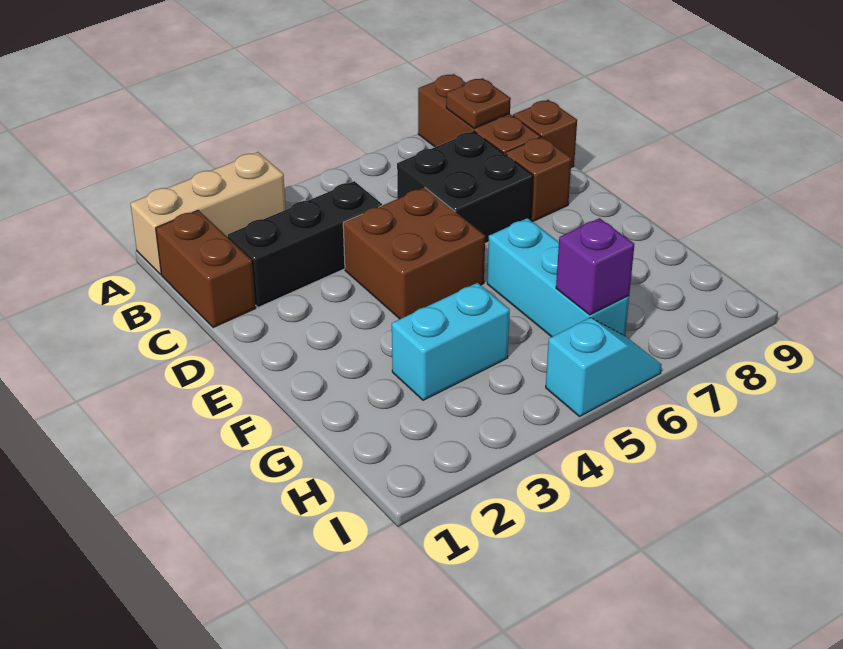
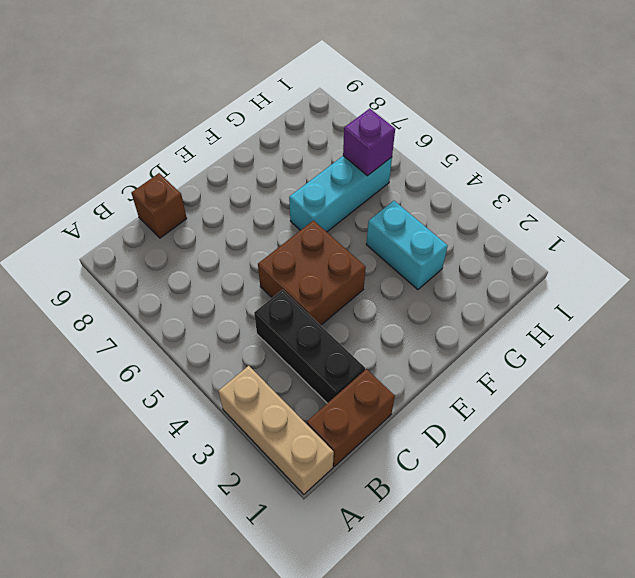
none -> brown 1x3 brick [418,74,540,154]
none -> black 2x2 brick [397,131,533,243]
none -> brown 1x1 brick [506,137,572,222]

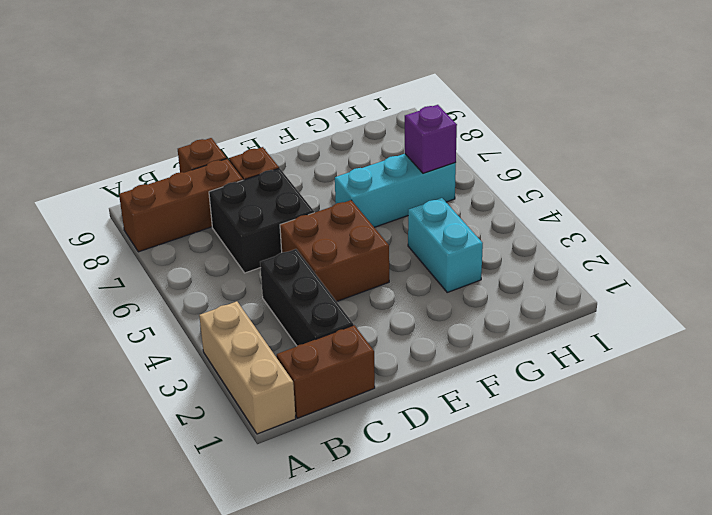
none -> cyan 1x2 slope [546,318,661,416]
none -> brown 1x1 plate [446,78,511,128]

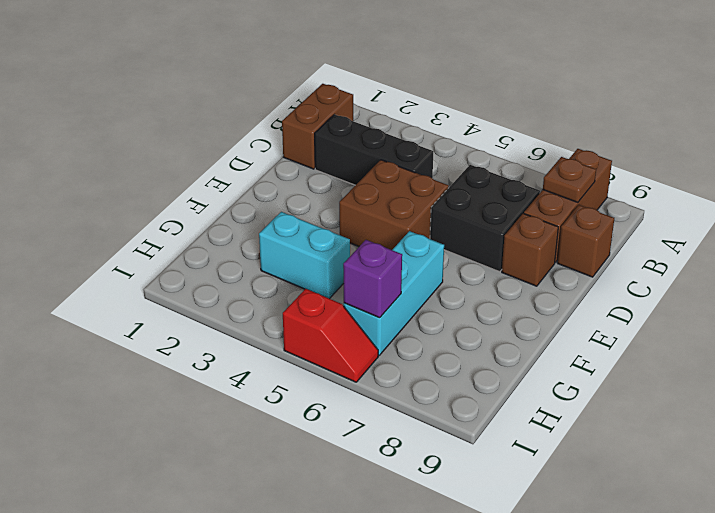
red 1x2 slope [283,289,378,382] -> cyan 1x2 slope [546,318,661,416]
none -> tan 1x3 brick [130,152,286,275]

